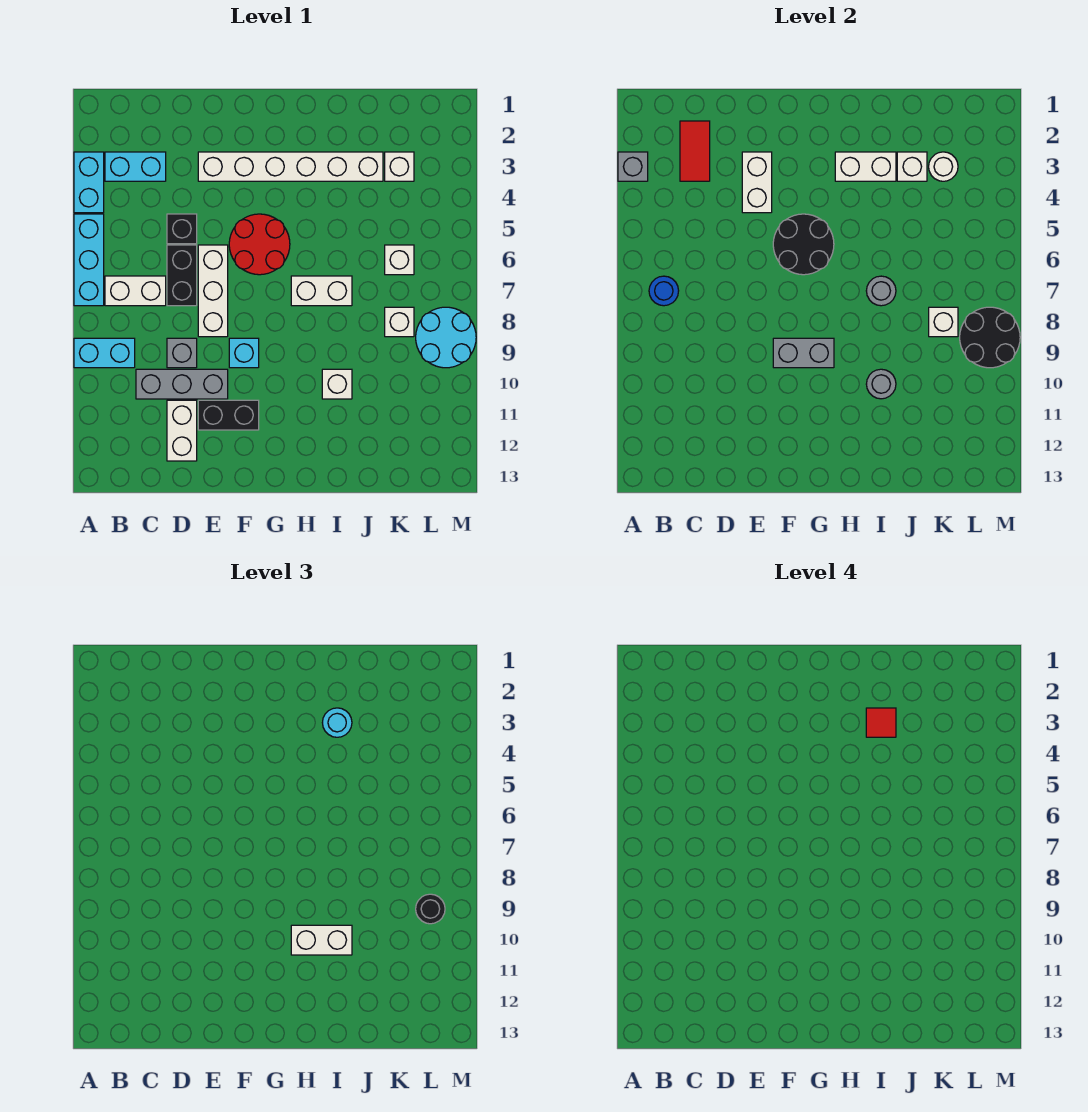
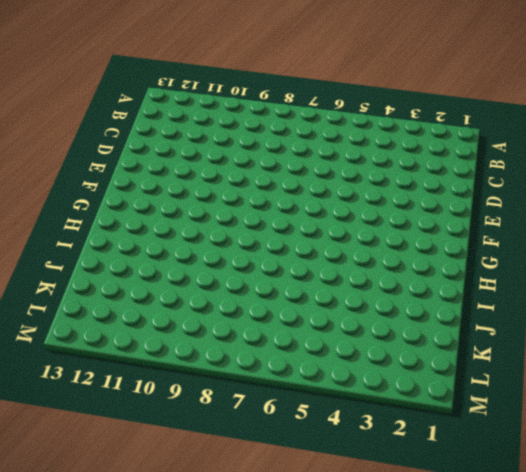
none -> cyan 1x2 brick [74,152,104,213]
none -> cyan 1x3 brick [74,214,104,306]
none -> cyan 1x2 brick [74,338,135,368]
none -> cyan 1x2 brick [105,152,166,181]

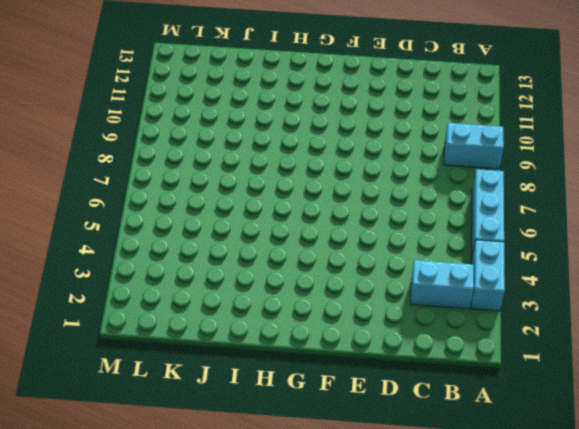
none -> white 1x2 brick [105,276,166,306]
none -> grey 1x3 brick [136,369,228,399]
none -> black 1x1 brick [167,214,197,244]
none -> black 1x2 brick [167,245,197,306]

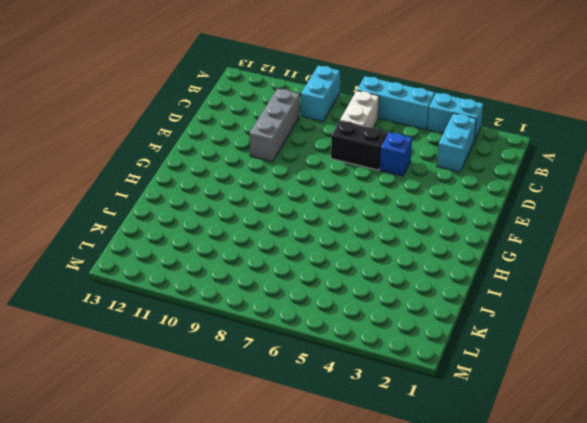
blue 1x1 brick [380,132,412,176] -> black 1x1 brick [167,214,197,244]
none -> grey 1x1 brick [167,338,197,368]
none -> white 1x2 brick [167,400,197,461]
none -> white 1x6 brick [198,152,383,181]
none -> white 1x3 brick [198,245,228,337]

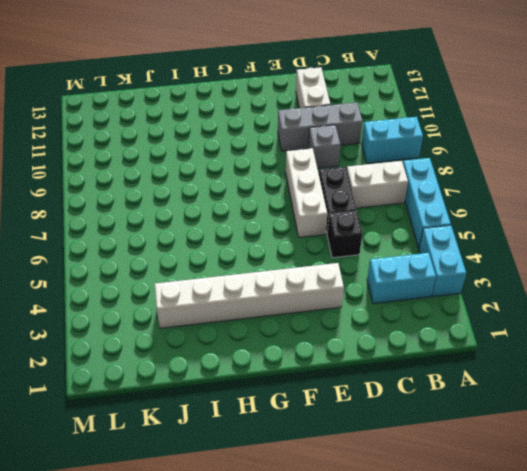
none -> black 1x2 brick [198,400,259,430]
none -> red 2x2 round brick [229,214,290,275]
none -> cyan 1x1 brick [229,338,259,368]
none -> white 1x2 brick [291,276,352,306]

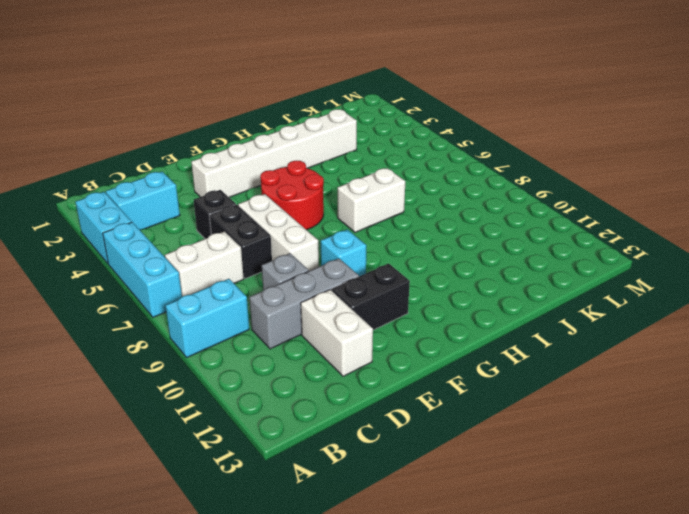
none -> white 1x1 brick [322,369,352,399]
none -> white 1x1 brick [385,152,414,181]
none -> white 1x1 brick [385,245,414,275]
none -> white 1x1 brick [385,307,414,337]

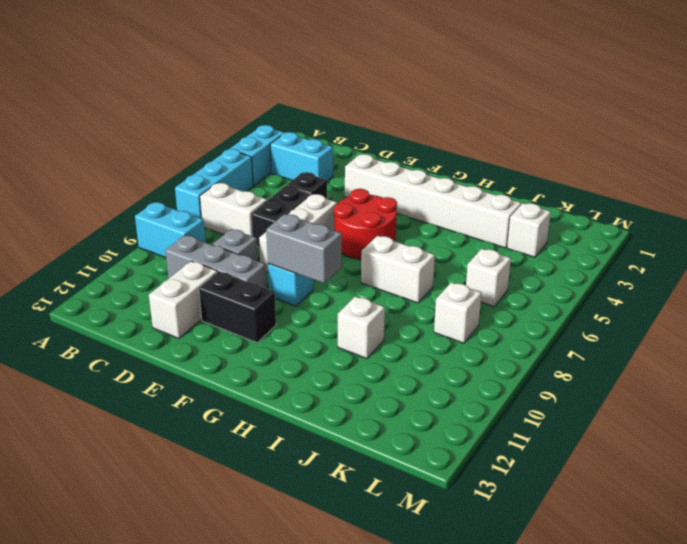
none -> cyan 2x2 round brick [416,307,476,368]
none -> grey 1x1 brick [618,152,648,181]
none -> blue 1x1 round brick [649,276,679,306]
none -> red 1x2 tile [680,121,710,181]

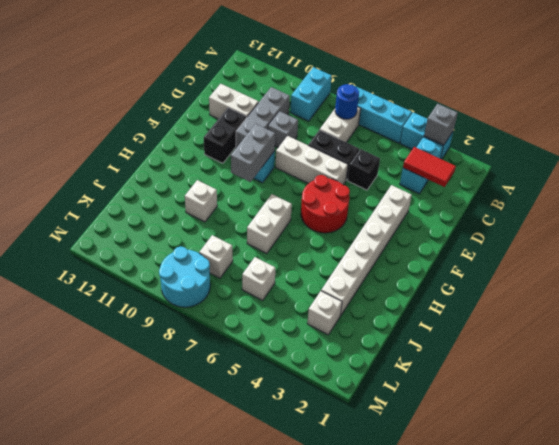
none -> white 1x2 brick [742,152,772,213]
none -> black 2x2 round brick [773,214,834,275]
none -> white 1x2 brick [835,152,896,181]
none -> grey 1x1 round brick [866,276,896,306]

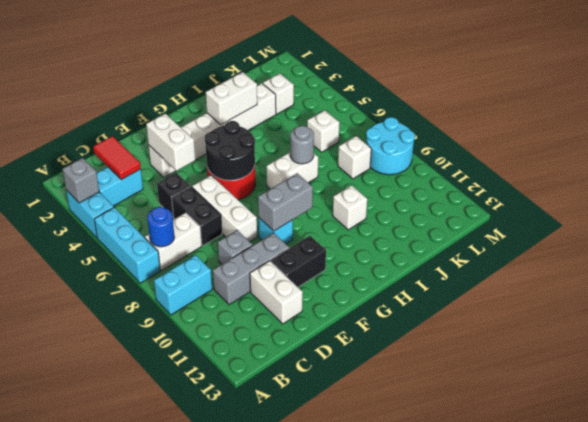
none -> grey 1x1 round brick [866,369,896,399]
none -> white 1x1 brick [897,152,927,181]
none -> white 1x1 round brick [929,152,958,181]
none -> white 1x1 brick [929,307,958,337]

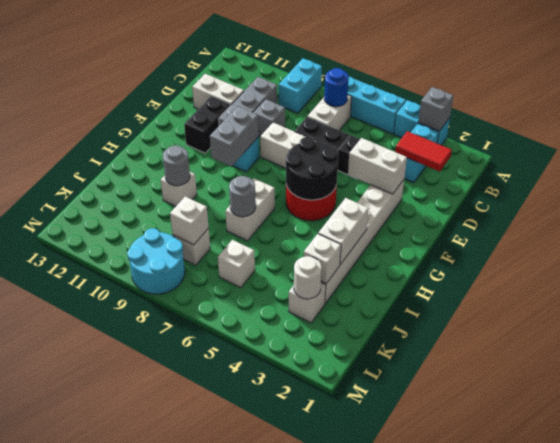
none -> black 2x2 round brick [960,307,1020,368]
none -> white 1x2 brick [291,925,352,955]
none -> cyan 1x1 round brick [322,708,352,737]
none -> black 1x1 round brick [416,894,445,924]

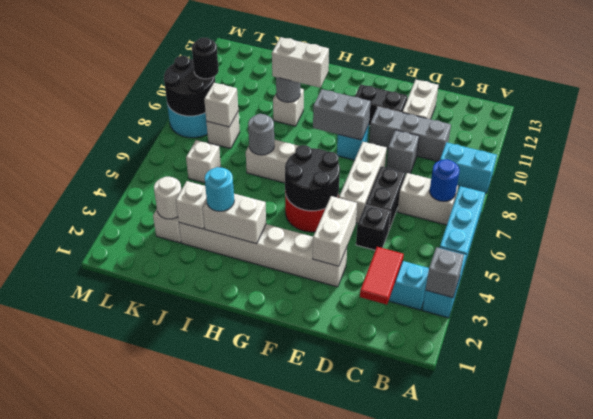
none -> red 1x1 tile [866,708,896,737]

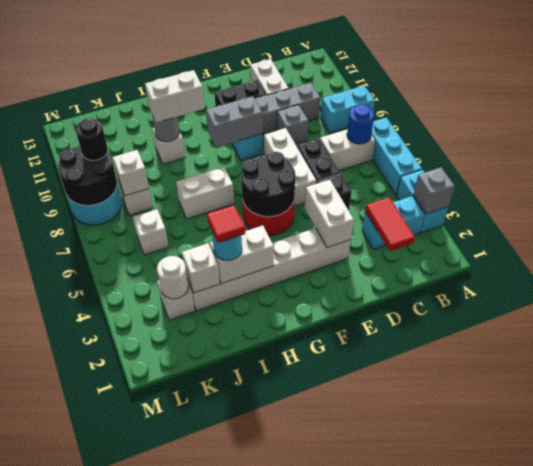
none -> grey 1x1 round brick [866,276,896,306]

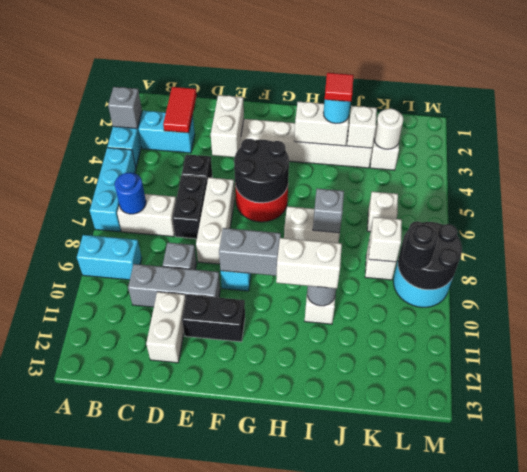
grey 1x1 brick [313,189,344,233] -> grey 1x1 round brick [866,276,896,306]

